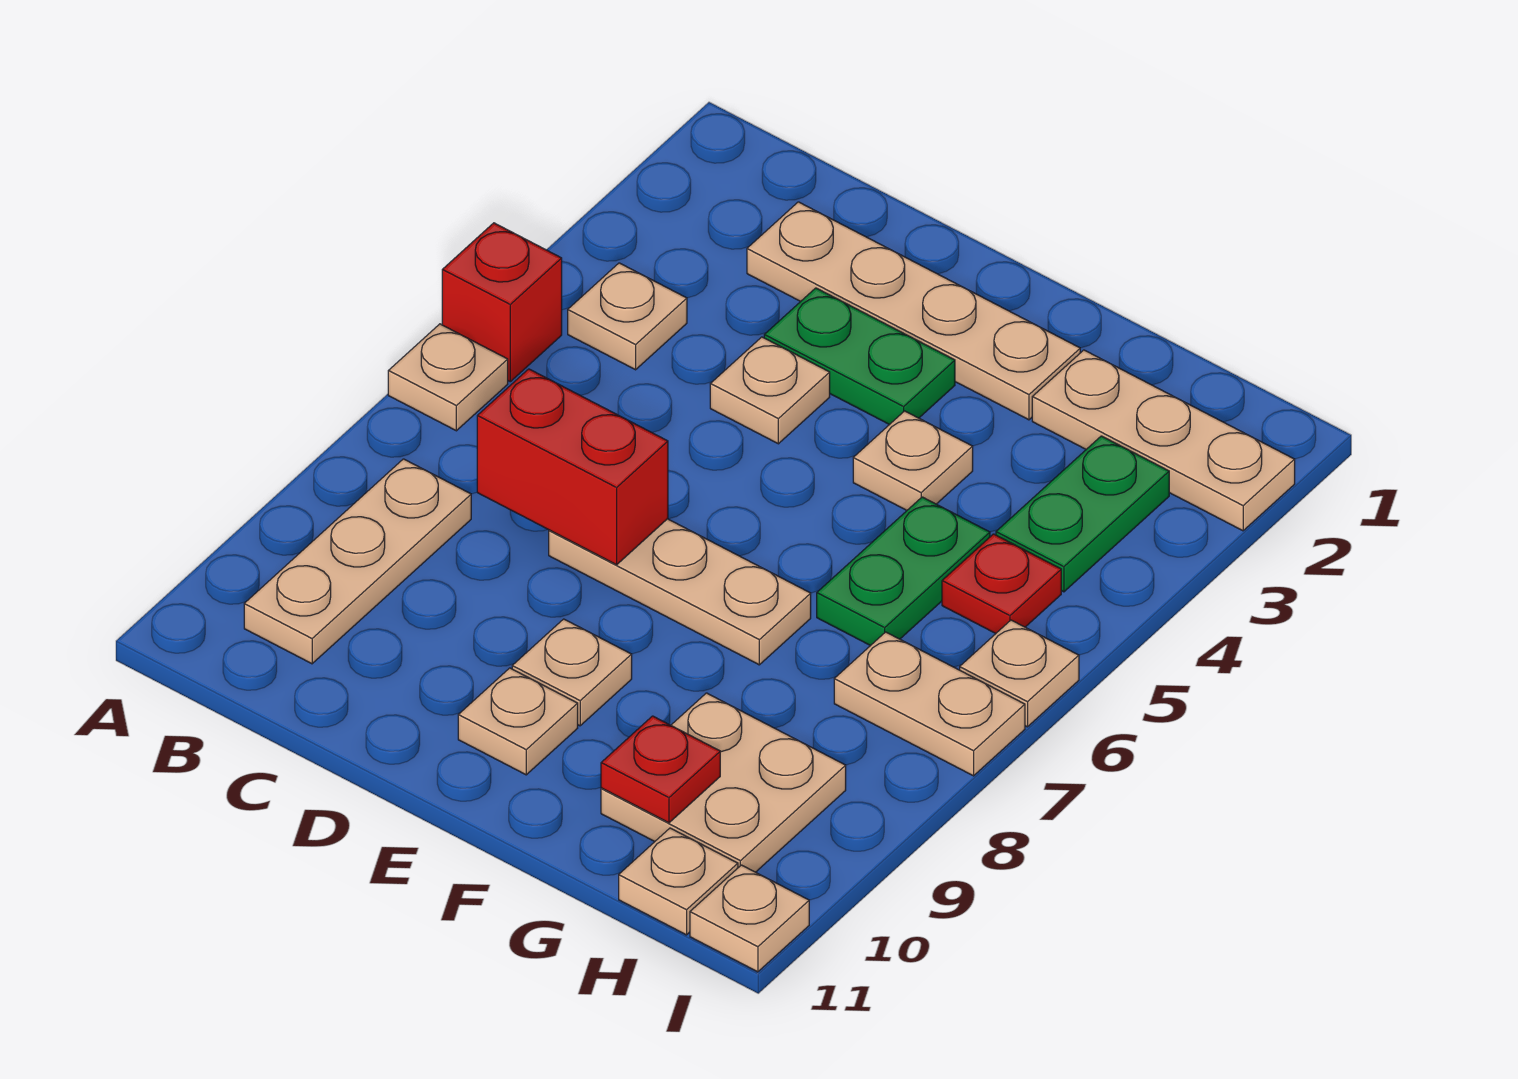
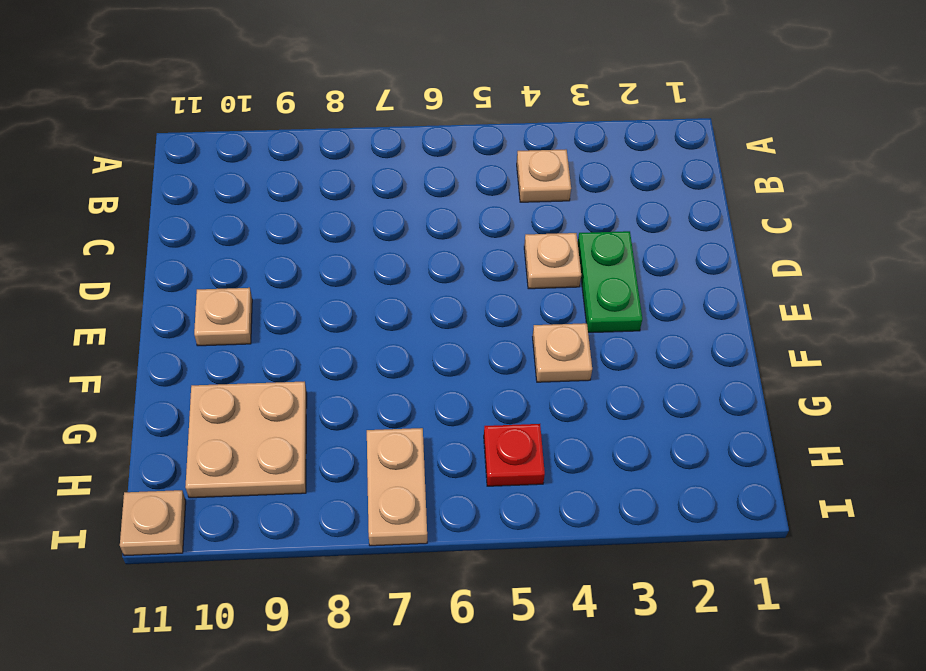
none -> red 1x1 brick [442,223,562,382]
none -> tan 1x1 plate [388,324,508,431]
none -> tan 1x3 plate [244,459,471,664]

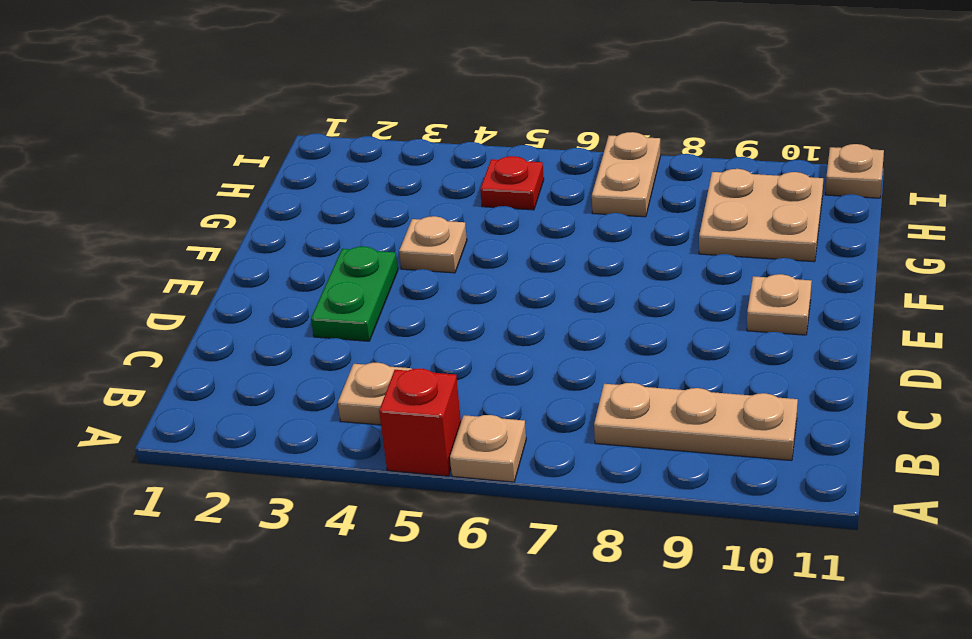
none -> tan 1x4 plate [747,202,1080,420]
none -> tan 1x1 plate [710,337,830,444]
none -> tan 1x3 plate [549,519,811,665]

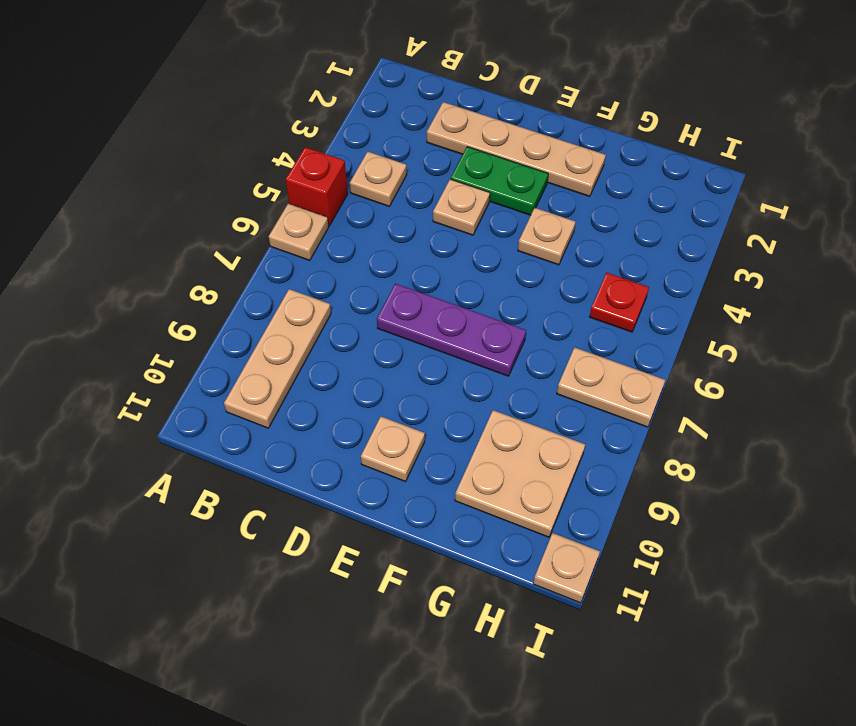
purple 1x3 plate [377,283,526,376] -> tan 1x3 plate [549,519,811,665]
none -> tan 1x1 plate [512,619,632,726]
none -> tan 1x3 plate [1032,350,1295,531]
none -> green 1x2 plate [817,497,990,646]

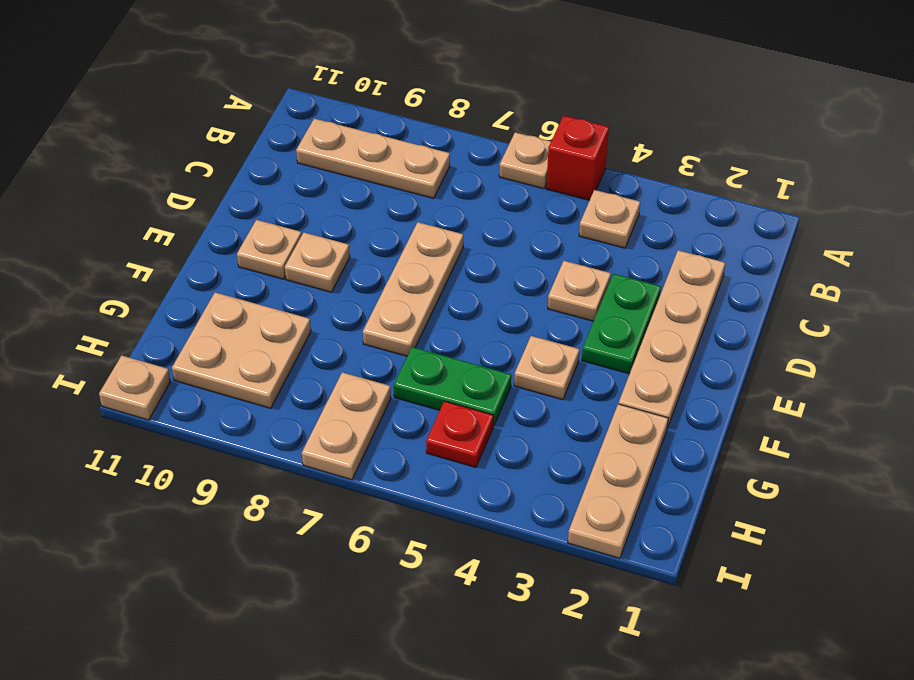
none -> green 1x2 plate [996,436,1169,592]
none -> tan 1x1 plate [619,828,738,935]
none -> tan 1x1 plate [960,620,1079,727]

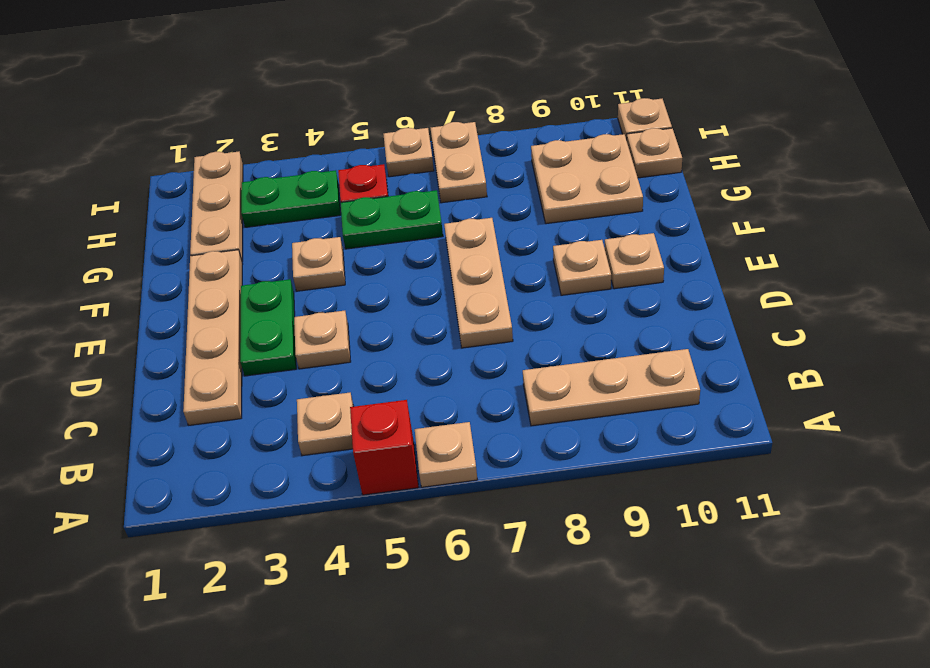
none -> red 1x2 brick [477,369,668,565]
none -> red 1x1 plate [601,716,720,823]

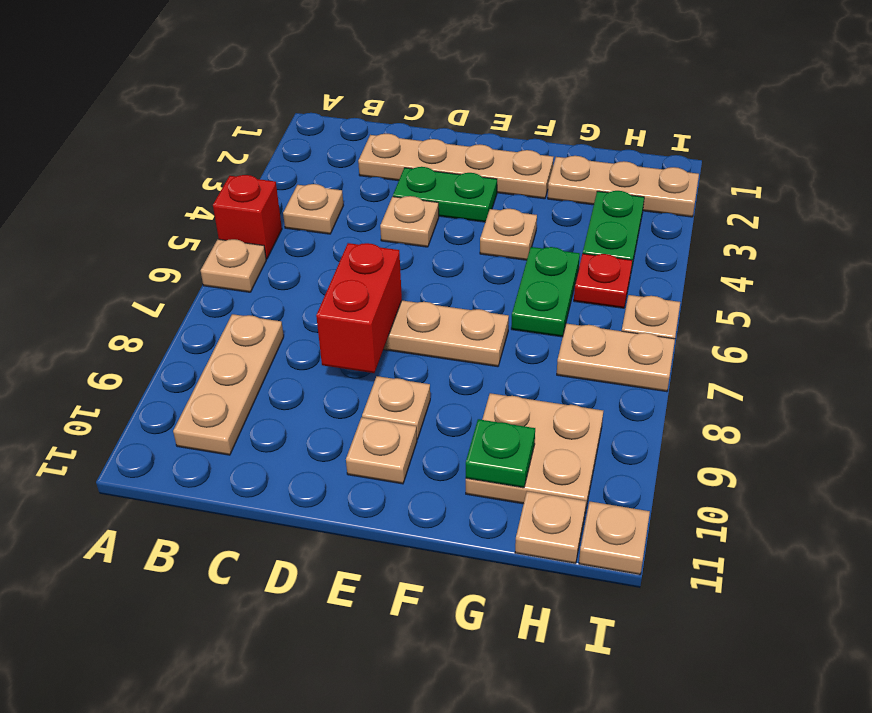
red 1x2 brick [316,243,402,373] -> red 1x2 brick turned to [477,369,668,565]
green 1x1 plate [466,419,535,488] -> red 1x1 plate [601,716,720,823]

